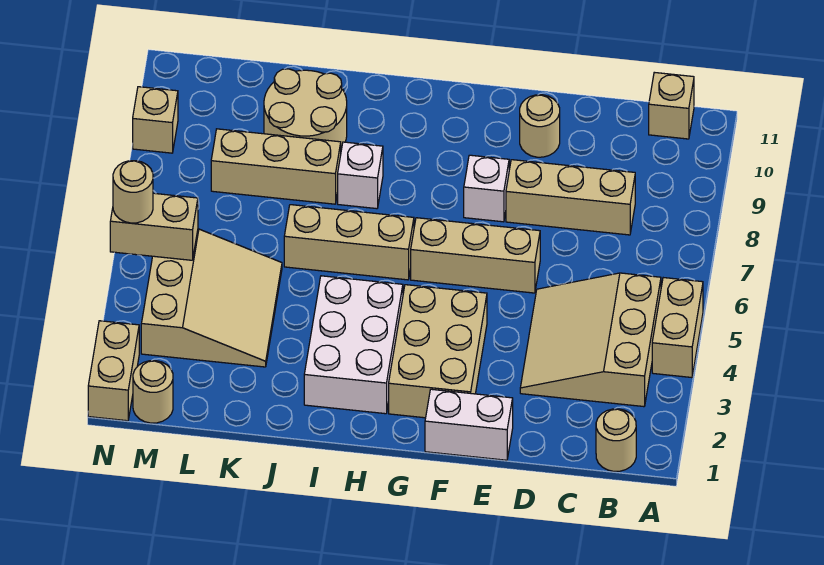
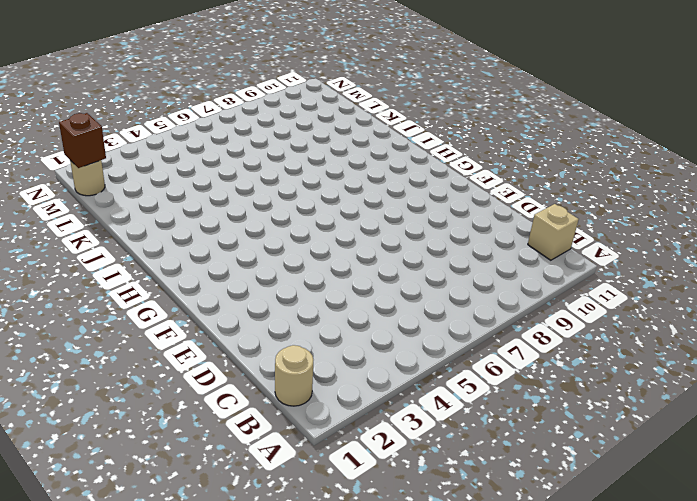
brown 1x1 brick [59,113,106,168] -> none
none -> tan 1x2 brick [652,278,703,378]
none -> tan 3x3 slope [520,273,661,407]
none -> tan 1x3 brick [506,160,635,235]

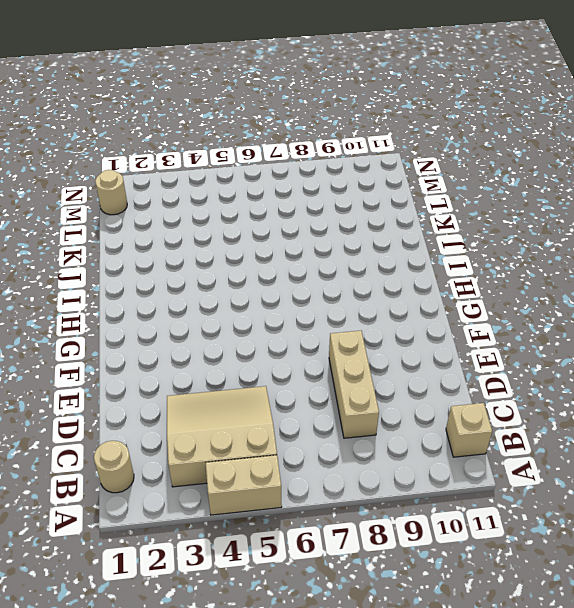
none -> white 1x2 brick [425,389,513,460]
none -> tan 1x3 brick [411,218,540,293]
none -> tan 1x1 round brick [520,95,560,157]

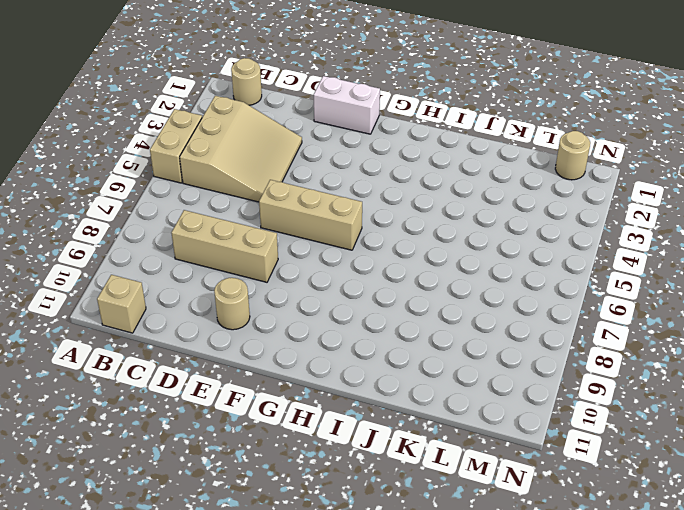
none -> tan 2x3 brick [389,285,487,418]
none -> white 1x1 brick [464,155,509,222]
none -> white 2x3 brick [304,276,403,414]

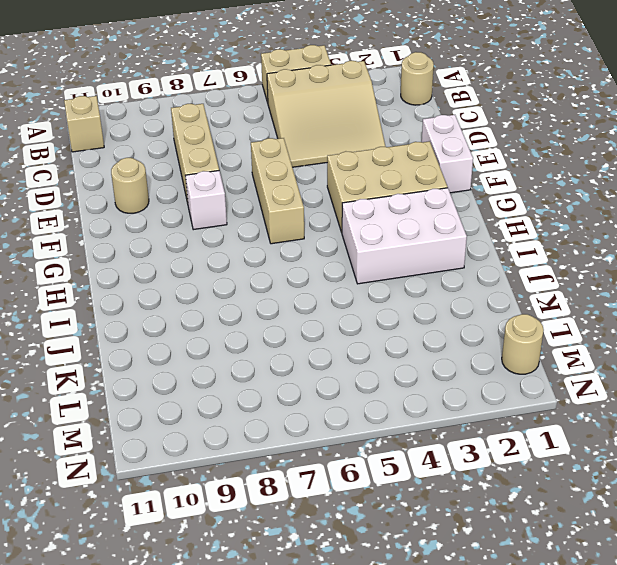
none -> tan 1x3 brick [284,205,414,280]
none -> white 1x1 brick [338,142,383,209]
none -> tan 1x3 brick [211,129,341,204]

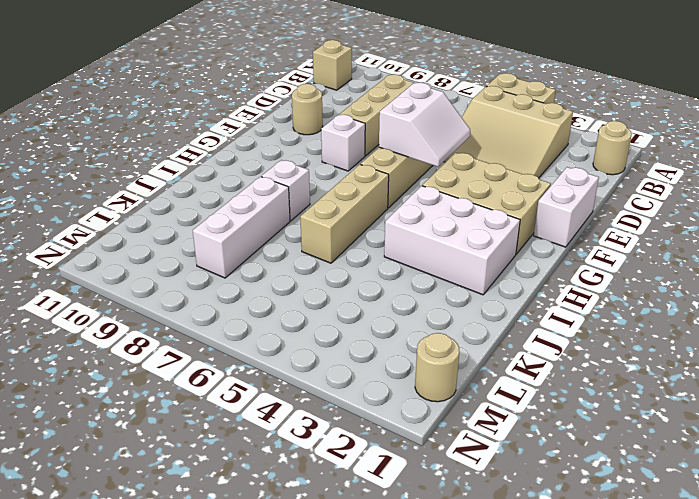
white 2x2 slope [379,83,470,167] -> none
white 1x3 brick [193,177,290,278] -> tan 1x3 brick [211,129,341,204]
none -> tan 2x2 round brick [264,69,347,150]
none -> tan 3x3 slope [141,229,282,367]
none -> tan 1x2 brick [88,321,139,421]

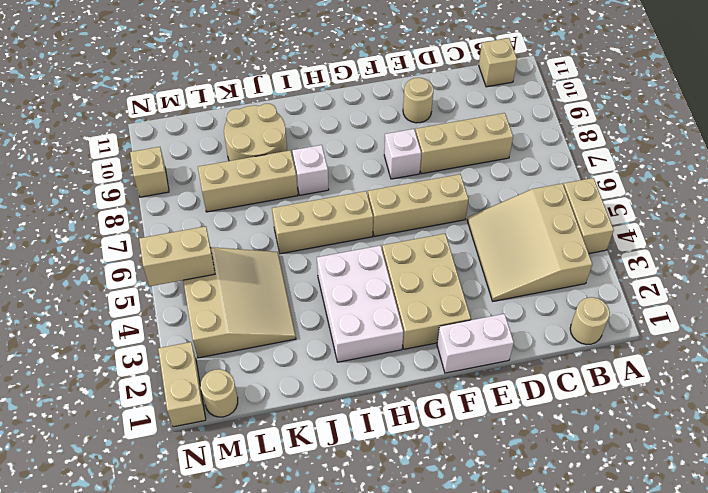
none -> tan 1x1 round brick [113,161,153,223]

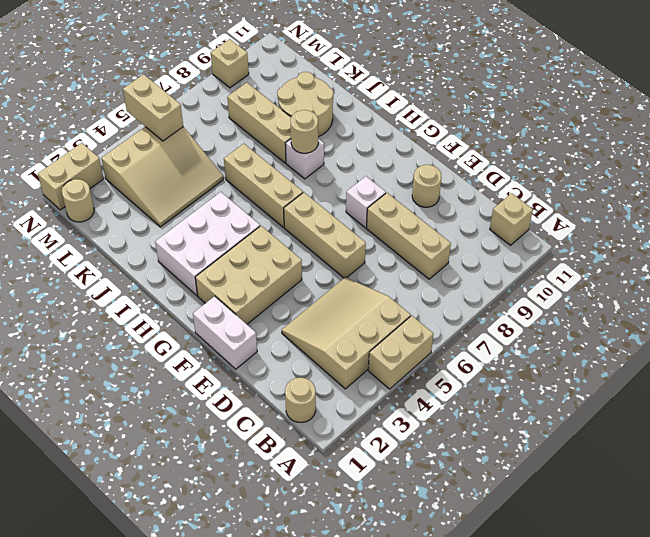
tan 1x1 round brick [291,110,318,153] -> tan 1x1 round brick moved to [113,161,153,223]

